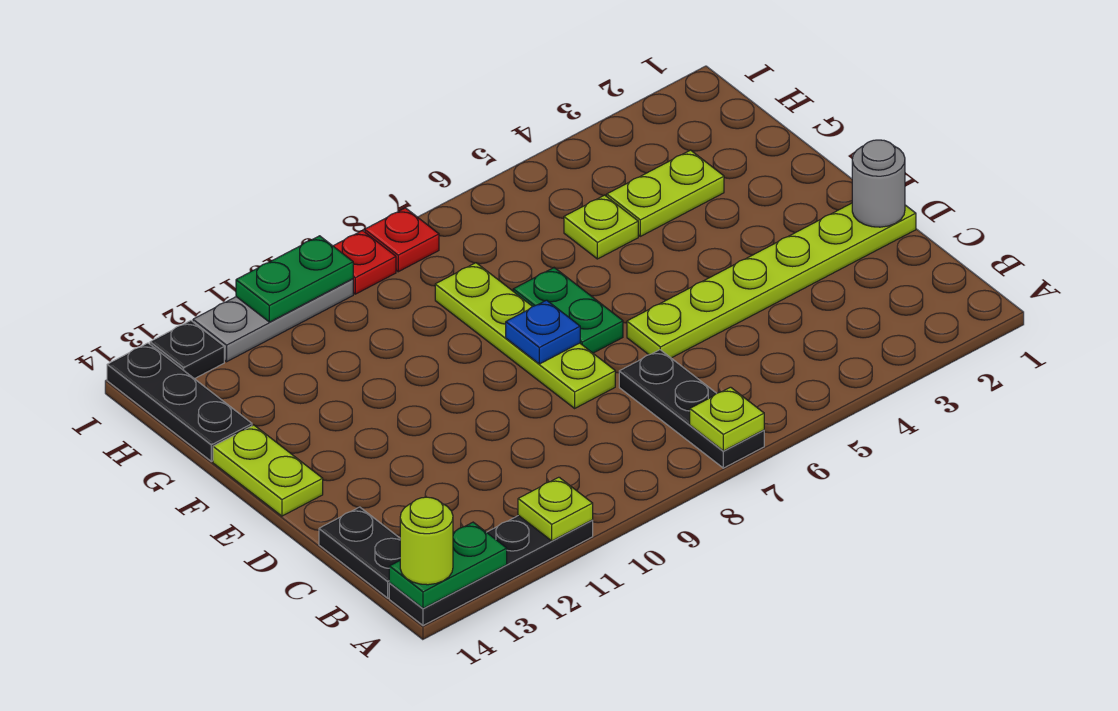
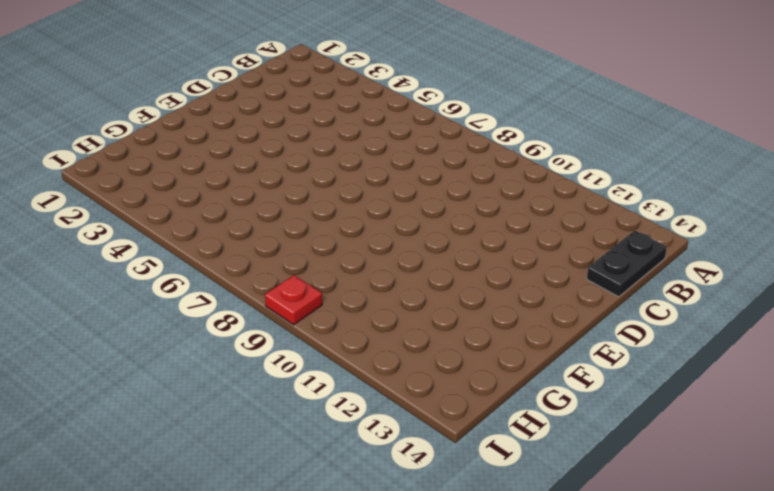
none -> black 1x3 plate [619,350,764,468]
none -> black 1x4 plate [389,515,593,626]
none -> lime 1x6 plate [627,203,916,358]

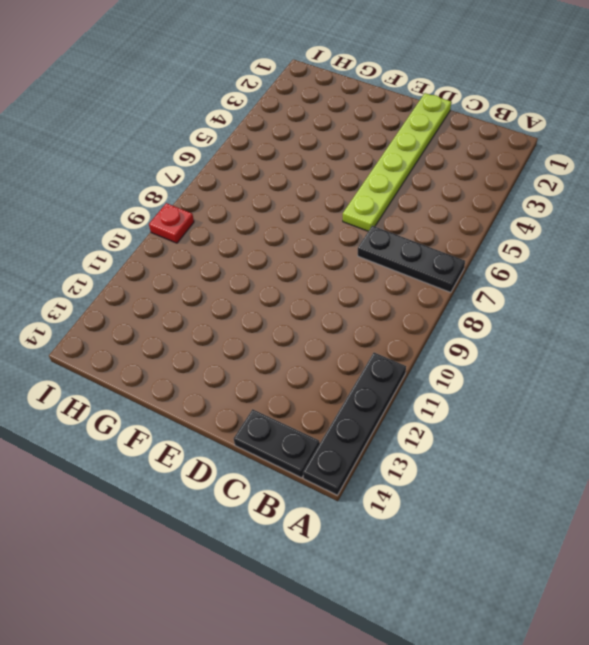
none -> lime 1x4 plate [435,263,615,408]
none -> green 1x2 plate [513,268,623,353]
none -> lime 1x2 plate [213,425,323,516]

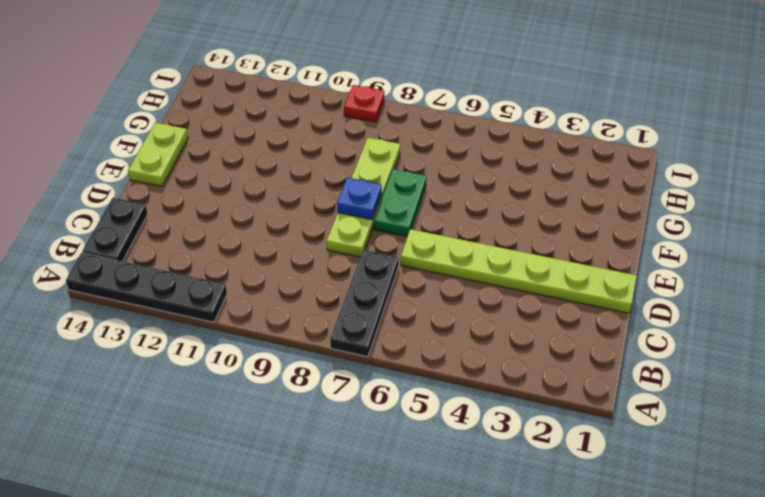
none -> lime 1x2 plate [607,150,724,236]
none -> lime 1x1 plate [564,195,638,259]
none -> black 1x3 plate [107,343,252,461]

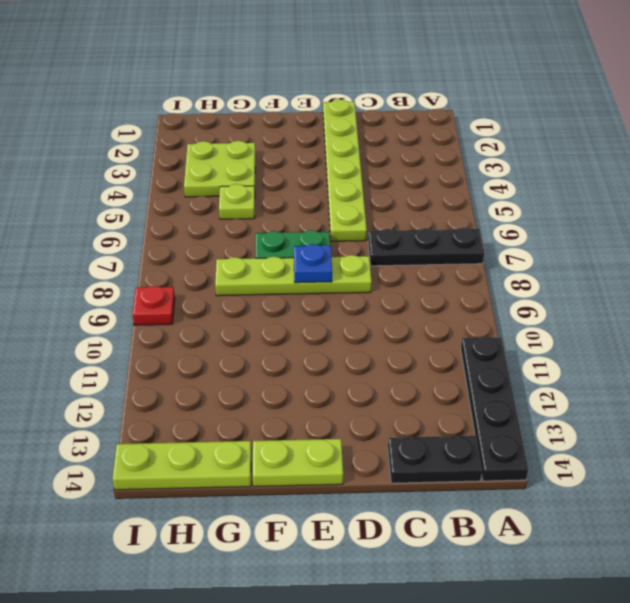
lime 2x2 plate [184,141,255,197] -> lime 1x2 plate [607,150,724,236]
lime 1x3 plate [112,441,251,490] -> black 1x3 plate [107,343,252,461]
none -> red 1x1 plate [365,208,439,272]
none -> grey 1x3 plate [193,279,353,362]
none -> black 1x1 plate [150,321,224,379]

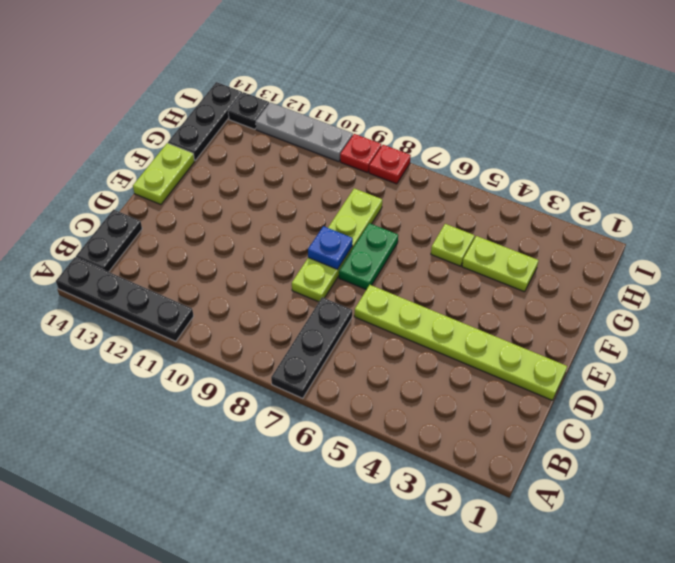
none -> lime 1x1 plate [690,387,764,451]
none -> lime 1x1 plate [518,477,593,541]
none -> green 1x2 plate [389,522,507,608]

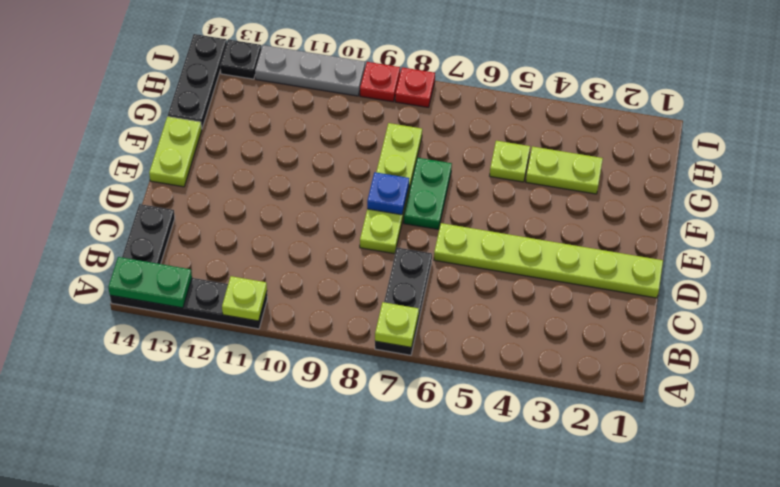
none -> grey 1x1 round brick [852,140,905,227]
none -> green 1x2 plate [236,236,353,322]
none -> lime 1x1 round brick [400,497,453,585]

